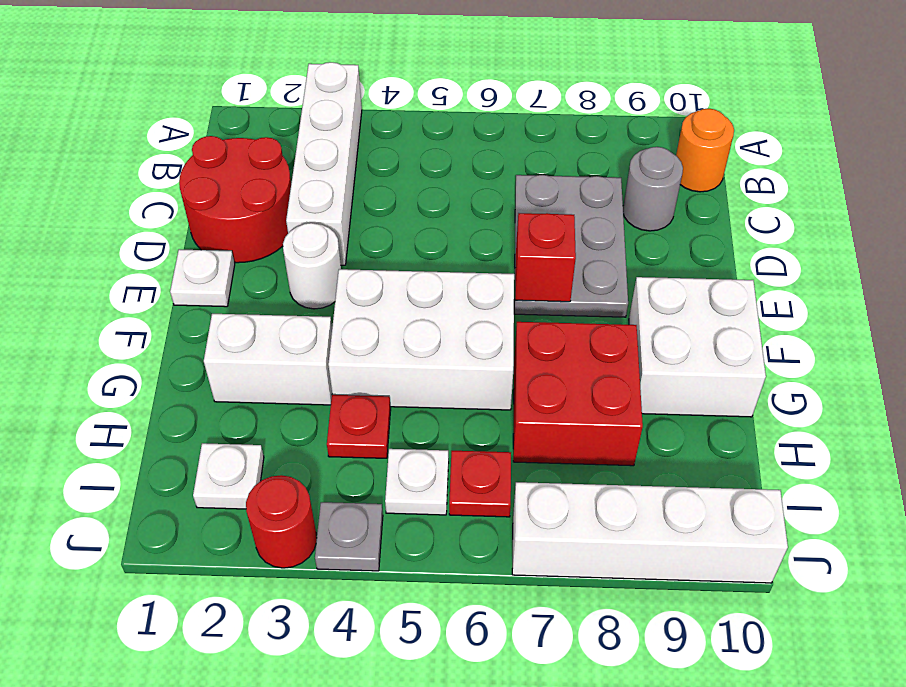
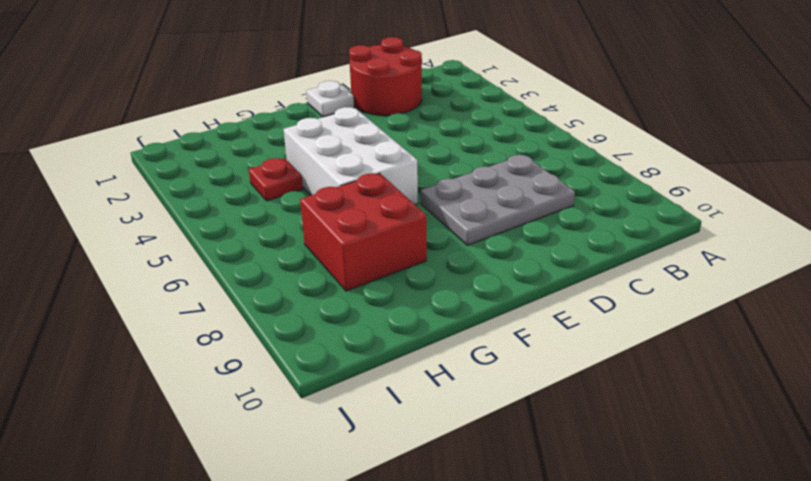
none -> white 1x4 brick [286,62,362,265]
none -> orange 1x1 round brick [676,109,734,192]
none -> grey 1x1 round brick [623,147,683,231]

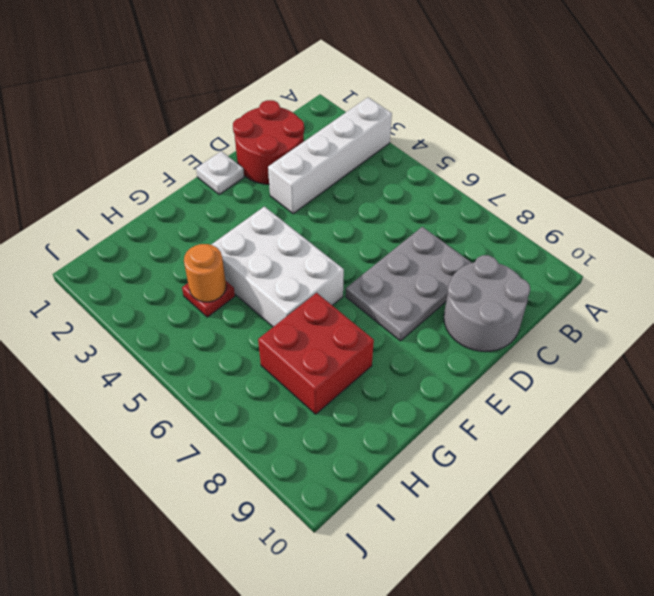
grey 2x2 round brick [444,255,530,352] -> grey 1x1 round brick [623,147,683,231]
orange 1x1 round brick [184,244,226,302] -> orange 1x1 round brick moved to [676,109,734,192]
none -> white 1x1 round brick [283,223,341,309]
none -> white 2x2 brick [629,277,766,417]
none -> white 1x2 brick [204,314,332,405]

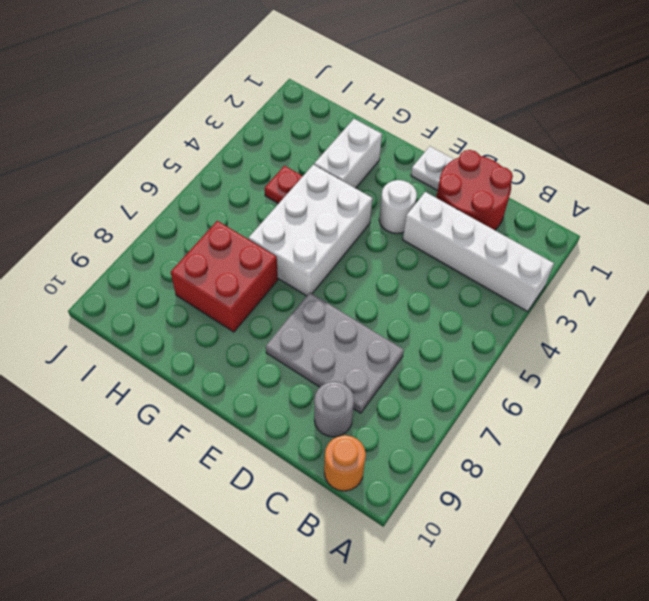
none -> white 2x2 brick [629,277,766,417]
none -> white 1x1 plate [193,443,264,509]
none -> white 1x1 plate [385,449,449,515]

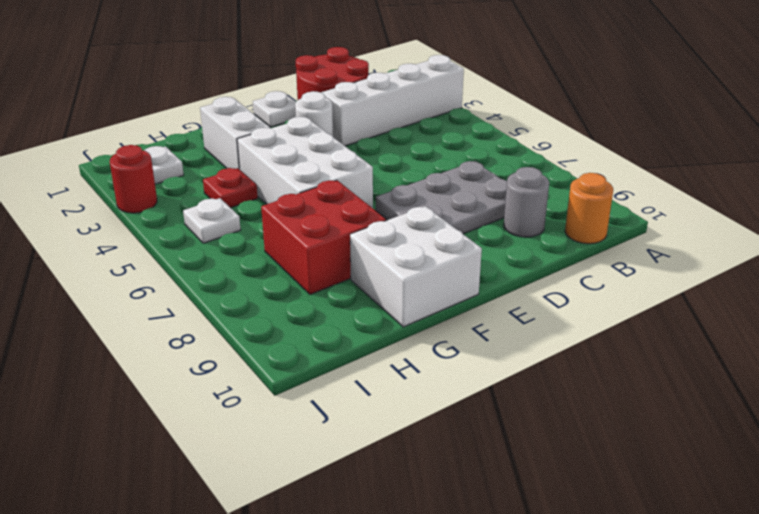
none -> red 1x1 plate [449,451,511,517]
none -> grey 1x1 plate [315,502,383,571]
none -> white 1x4 brick [512,482,788,583]

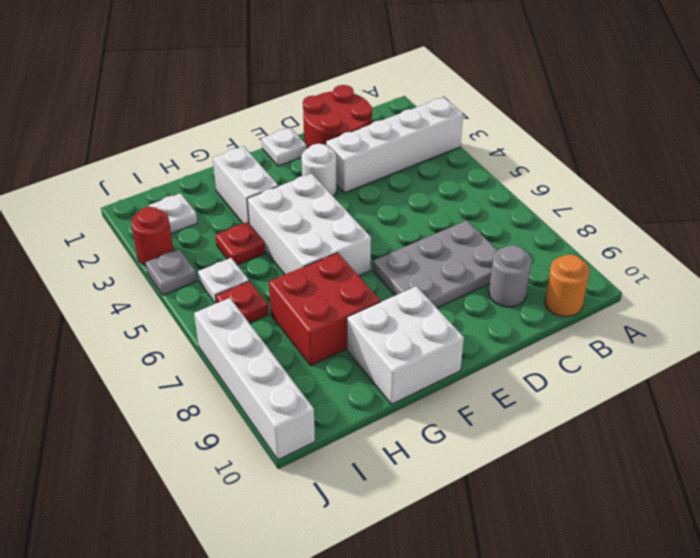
none -> red 1x1 brick [515,213,576,302]

